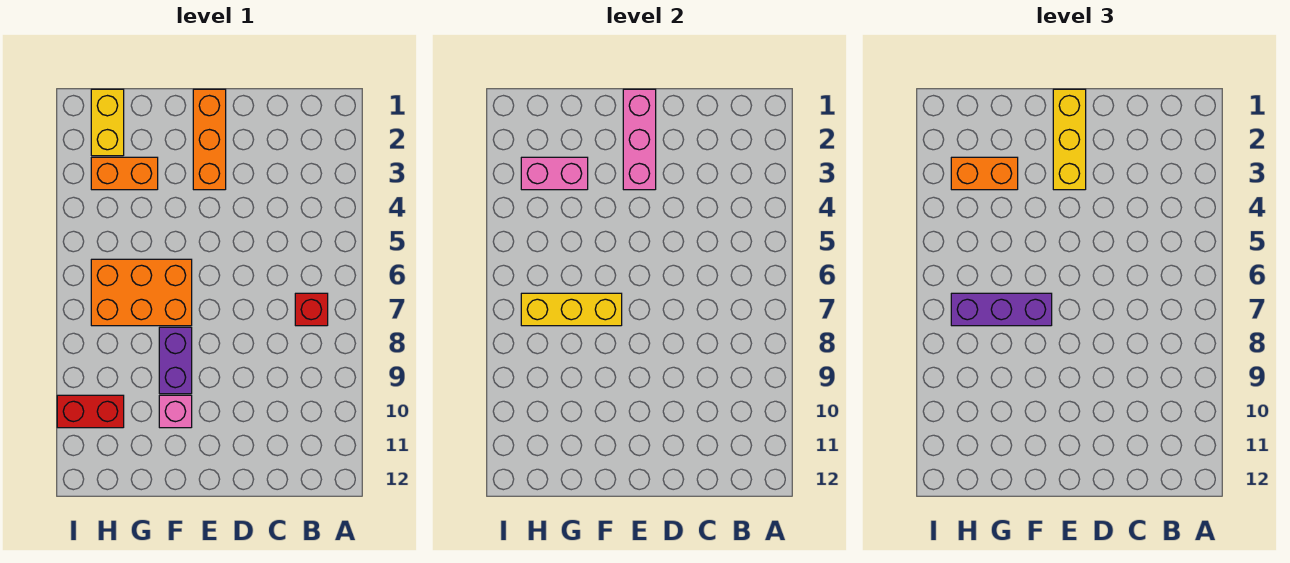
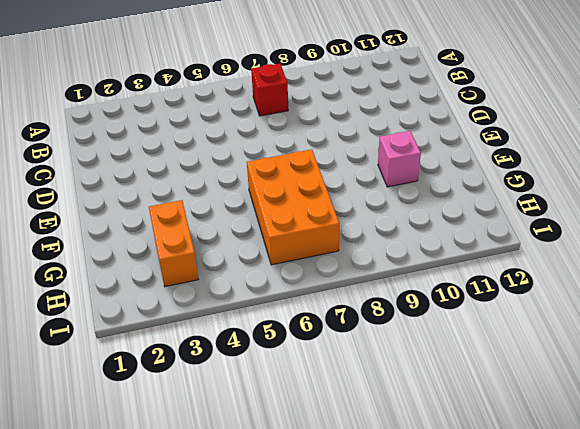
none -> orange 1x3 brick [193,89,226,190]
none -> purple 1x2 brick [159,327,192,394]
none -> yellow 1x2 brick [91,89,124,156]

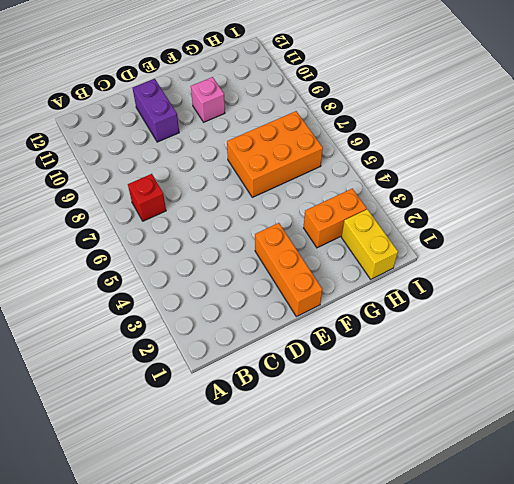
purple 1x2 brick [133,79,179,142] -> purple 1x2 brick moved to [159,327,192,394]
none -> red 1x2 brick [57,395,124,428]
none -> pink 1x3 brick [623,89,656,190]
none -> yellow 1x3 brick [521,293,622,326]

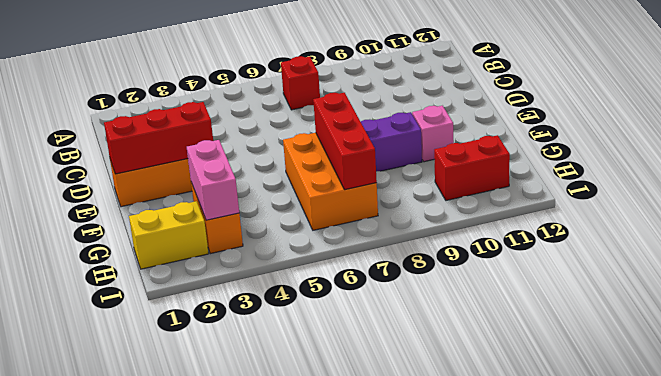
red 1x3 brick [104,102,213,174] -> pink 1x3 brick [623,89,656,190]
red 1x3 brick [313,93,377,190] -> yellow 1x3 brick [521,293,622,326]
red 1x2 brick [434,135,510,200] -> red 1x2 brick turned to [57,395,124,428]
none -> yellow 1x3 brick [1053,89,1086,190]
none -> purple 1x3 brick [951,293,1052,326]
none -> orange 1x2 brick [951,157,1018,190]

